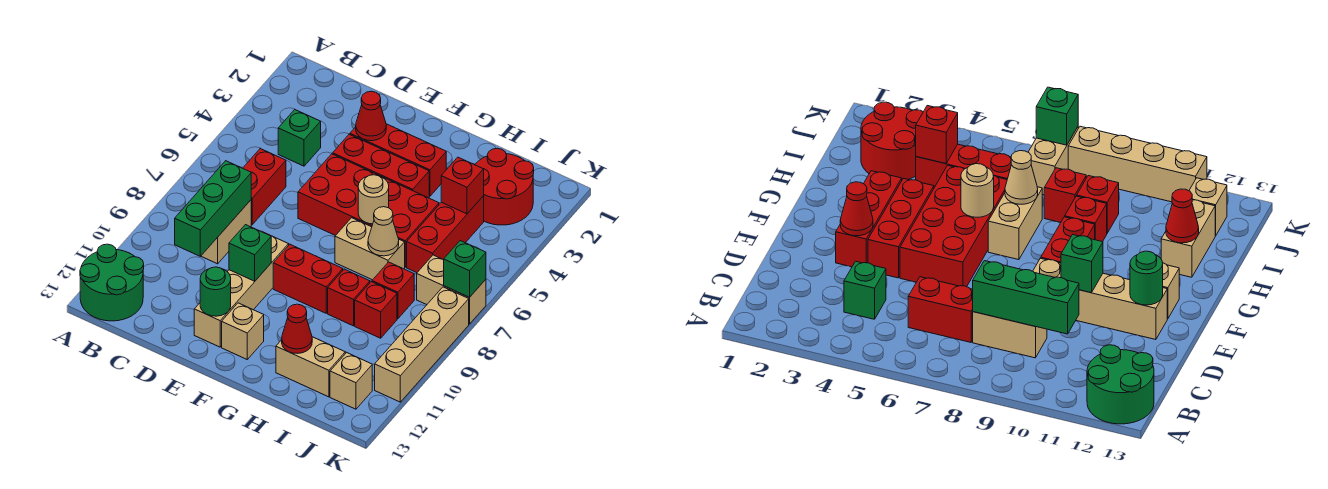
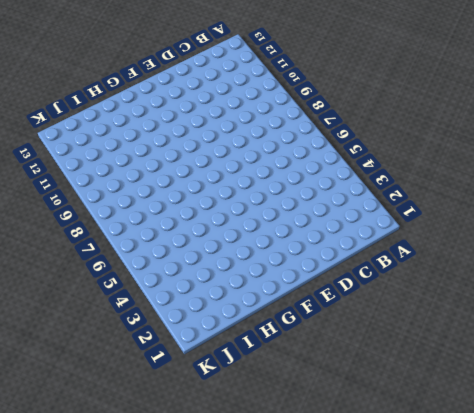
none -> green 2x2 round brick [80,244,144,321]
none -> green 1x1 brick [278,110,321,166]
none -> red 1x2 brick [243,148,286,225]

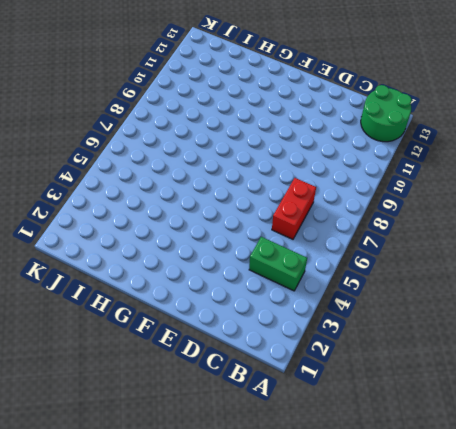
green 1x2 brick [249,237,307,291] -> green 1x1 brick [278,110,321,166]
none -> tan 1x2 brick [201,200,251,264]
none -> red 1x3 brick [350,124,446,196]
none -> red 1x3 brick [333,134,429,198]

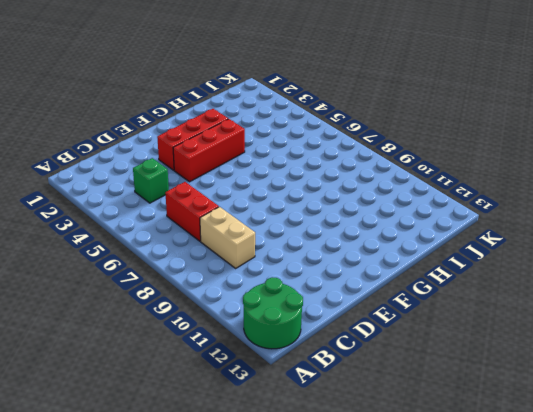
none -> red 2x4 brick [298,154,439,267]
none -> tan 1x4 brick [194,232,289,347]
none -> red 1x2 brick [273,244,343,313]

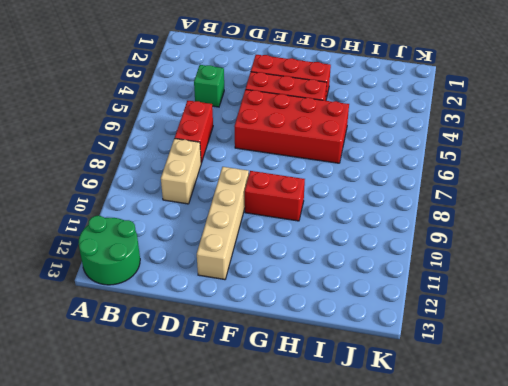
none -> tan 1x1 brick [222,303,264,359]
none -> tan 1x2 brick [335,218,405,280]
none -> red 1x1 brick [328,269,370,326]

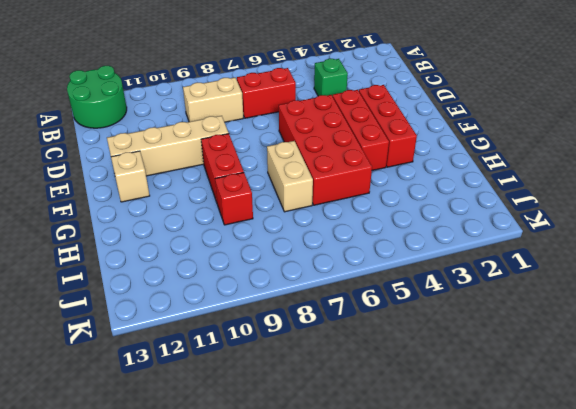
none -> tan 1x2 brick [276,337,345,397]
none -> red 2x2 round brick [475,148,534,225]
none -> red 1x3 brick [407,196,484,273]

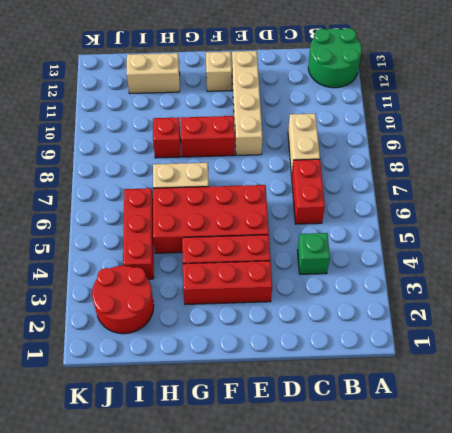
none -> red 1x1 brick [372,262,414,319]
none -> red 1x1 brick [355,282,397,338]
none -> tan 1x2 brick [417,255,486,324]

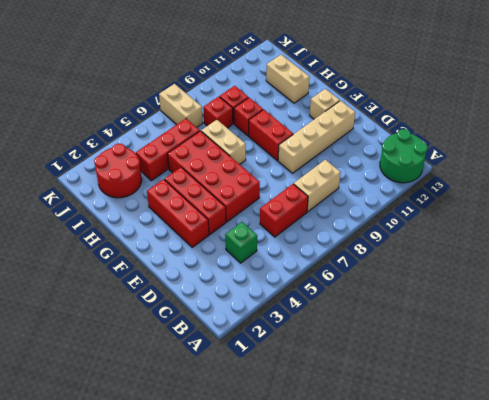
none -> tan 1x1 brick [330,353,372,409]
none -> tan 1x4 brick [375,287,469,402]
none -> green 1x3 brick [175,161,251,256]

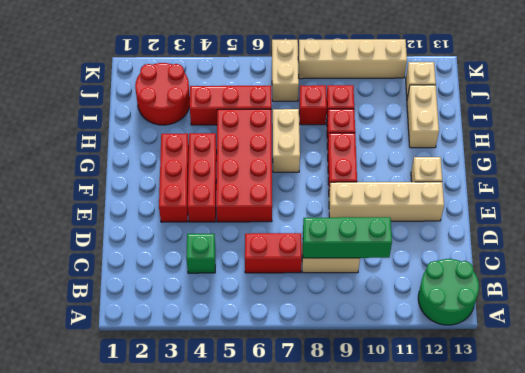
none -> red 1x1 cone [356,91,386,141]
none -> green 1x1 brick [229,225,271,281]
none -> green 1x1 round brick [200,267,231,316]

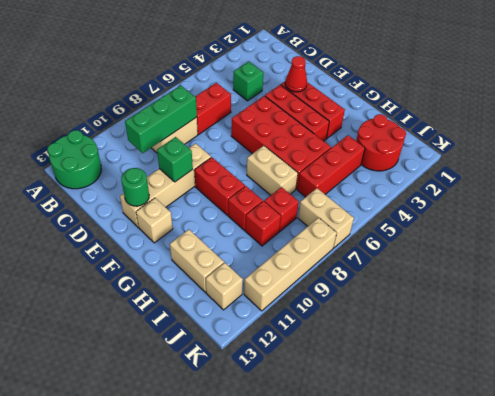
none -> tan 1x1 round brick [358,175,389,224]
none -> tan 1x1 cone [368,207,399,256]
none -> red 1x1 cone [282,304,312,353]

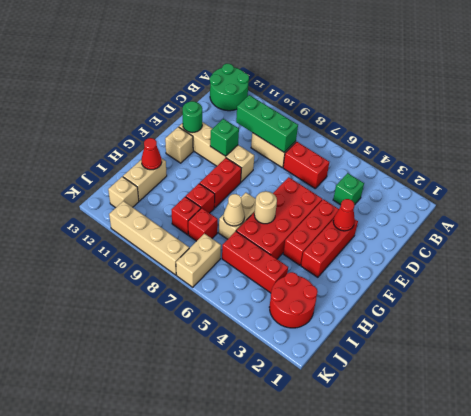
none -> red 1x1 brick [441,157,484,214]
none -> green 1x1 brick [444,241,486,297]

